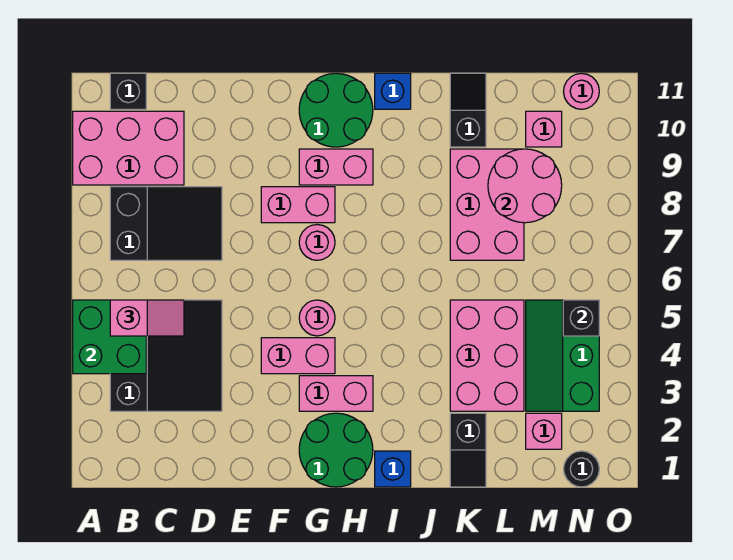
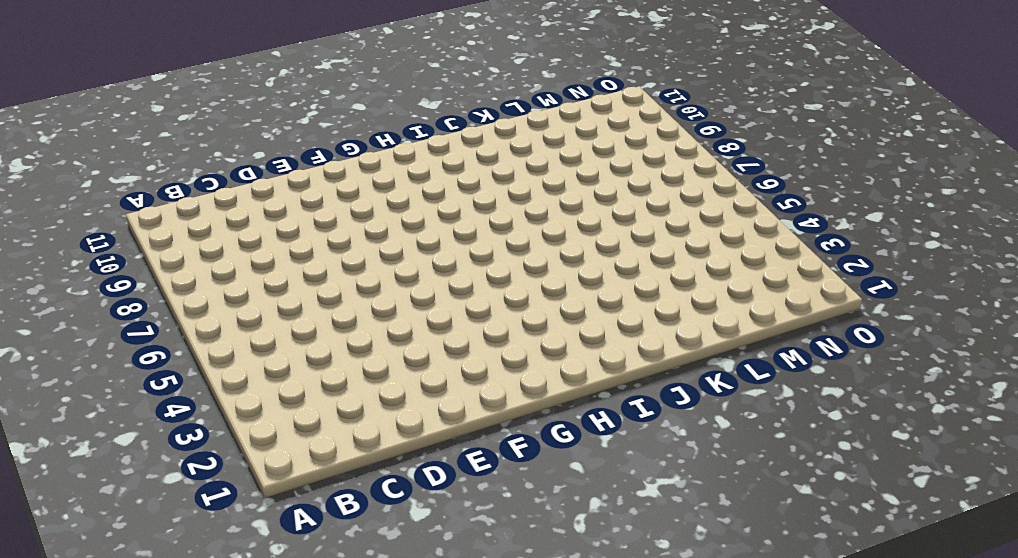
none -> pink 2x3 brick [73,111,184,185]
none -> black 3x3 slope [110,300,222,411]
none -> black 2x3 slope [110,187,222,260]

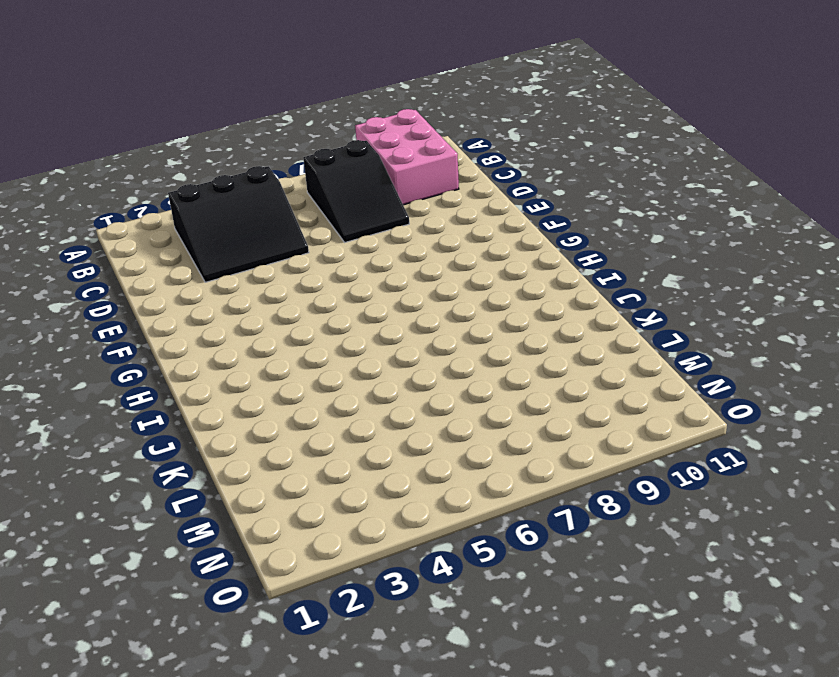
none -> black 1x1 brick [110,73,146,109]
none -> pink 1x2 brick [261,338,335,374]
none -> pink 1x2 brick [261,187,335,223]

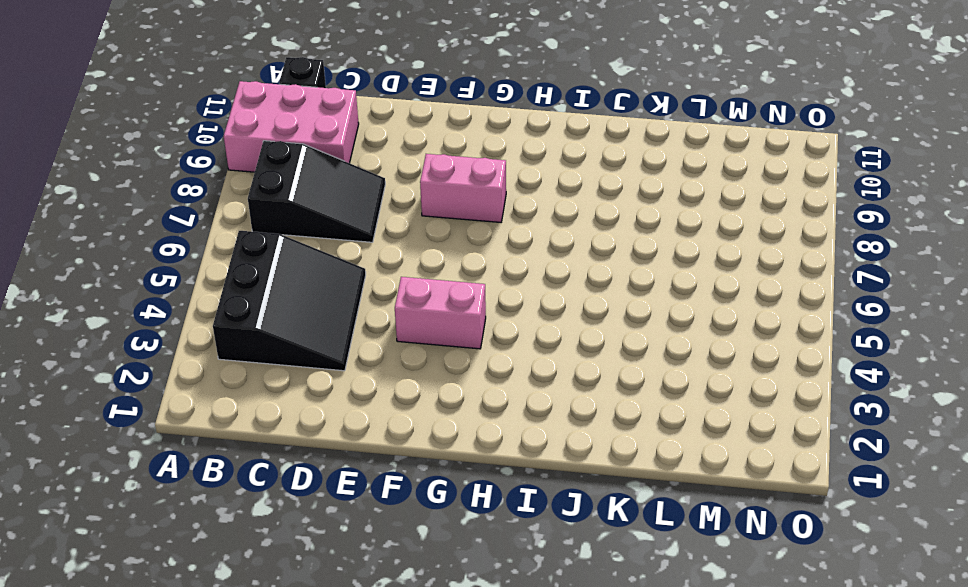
none -> green 2x2 round brick [299,413,373,487]
none -> pink 1x2 brick [299,376,373,411]
none -> pink 1x1 round brick [299,300,335,336]

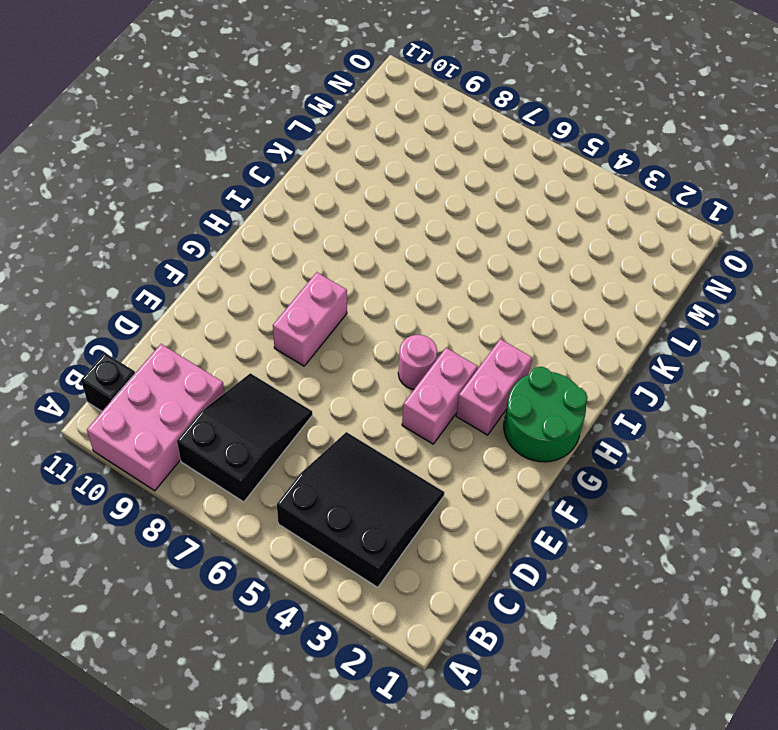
none -> pink 1x1 round brick [299,225,335,260]
none -> pink 1x2 brick [299,149,373,185]
none -> green 2x2 round brick [299,73,373,147]

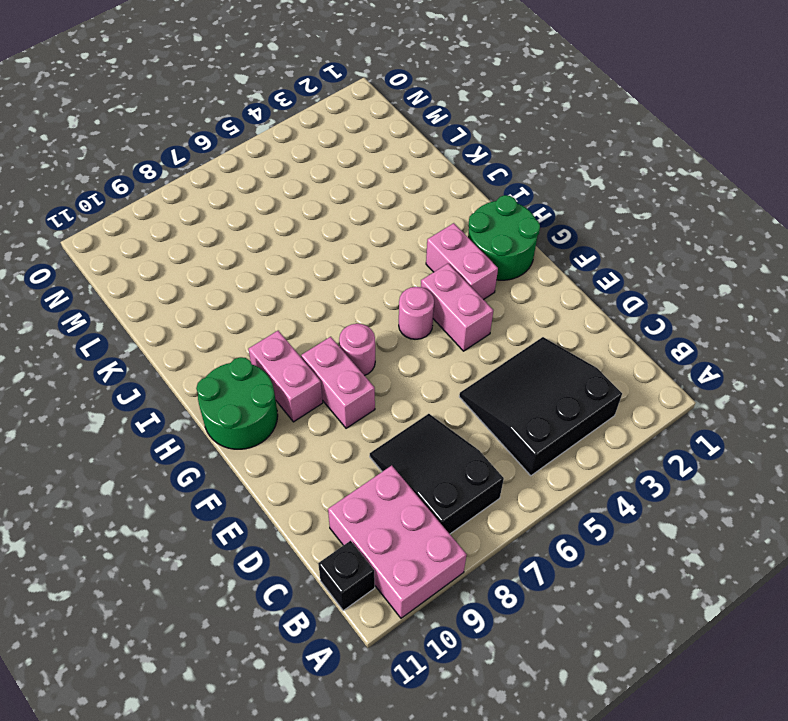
none -> blue 1x1 brick [375,451,411,487]
none -> blue 1x1 brick [375,73,411,109]
none -> black 1x2 slope [450,413,486,487]

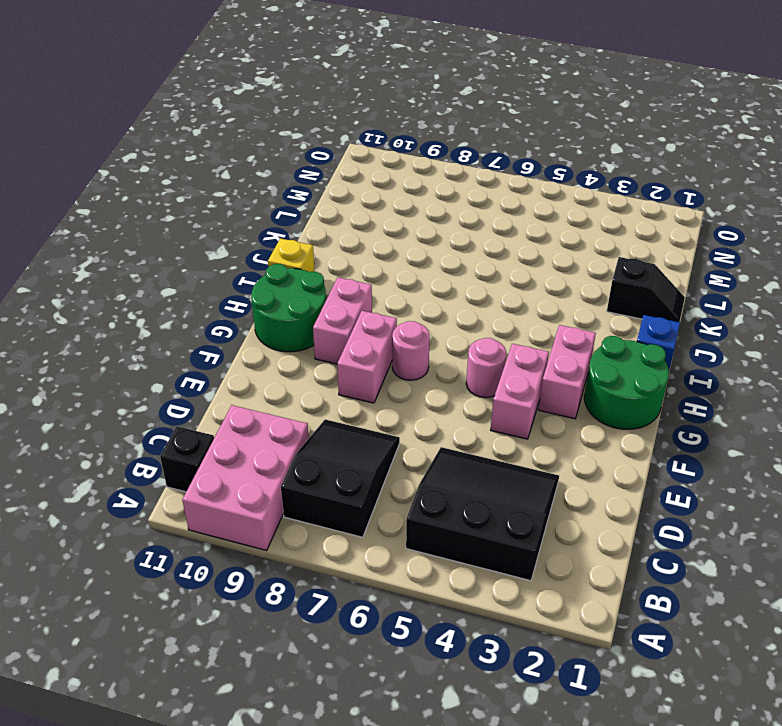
yellow 1x1 brick [268,238,315,272] -> blue 1x1 brick [375,73,411,109]
none -> pink 2x3 brick [450,300,524,411]
none -> pink 2x3 brick [450,149,524,260]
none -> black 1x2 slope [450,73,486,147]

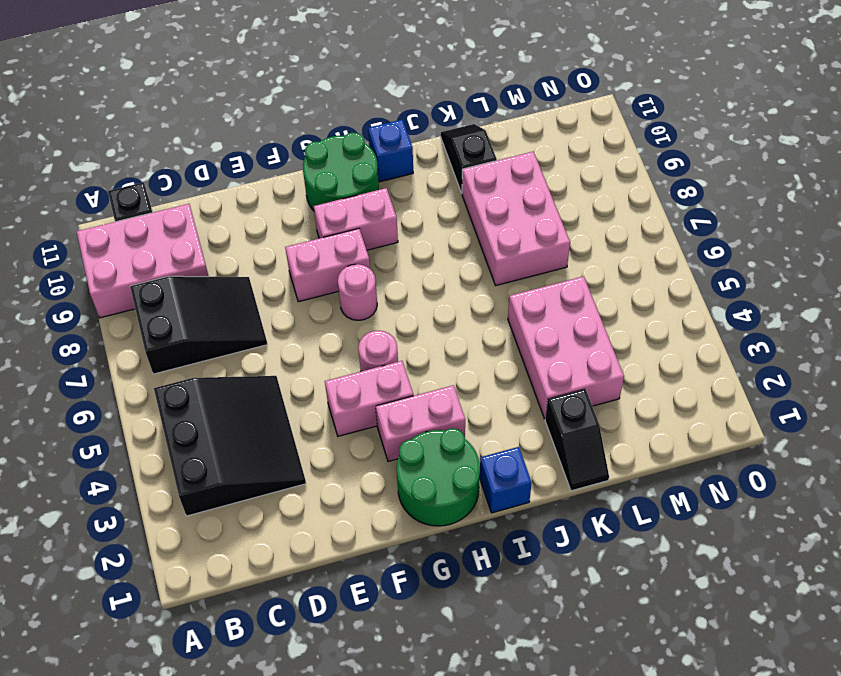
none -> pink 1x1 brick [526,413,562,449]
none -> green 2x3 slope [526,300,599,411]
none -> pink 1x1 brick [526,111,562,147]

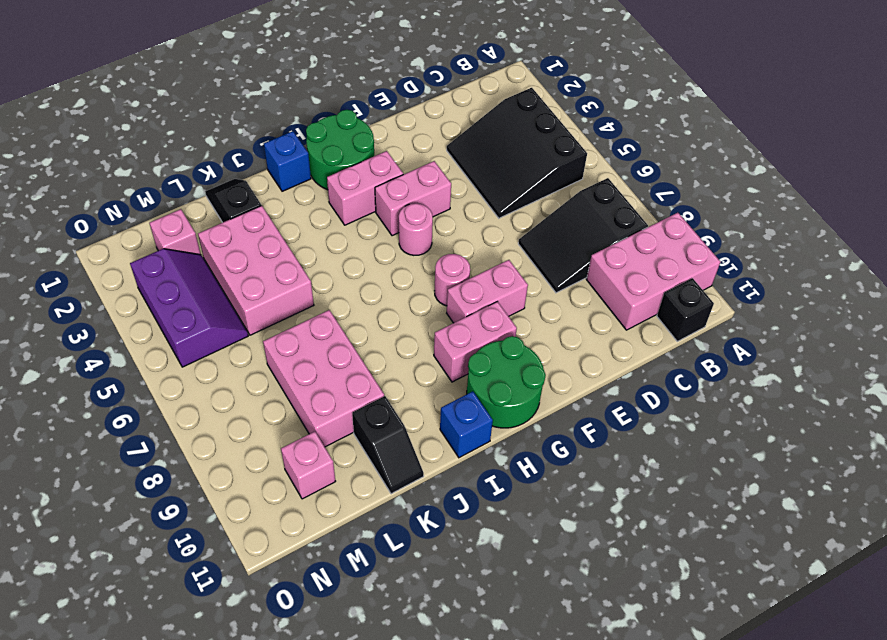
purple 2x3 slope [130,249,248,367] -> green 2x3 slope [526,300,599,411]
none -> black 1x1 round brick [564,451,599,487]
none -> pink 1x1 round brick [564,73,599,109]
none -> green 2x2 brick [73,300,146,374]

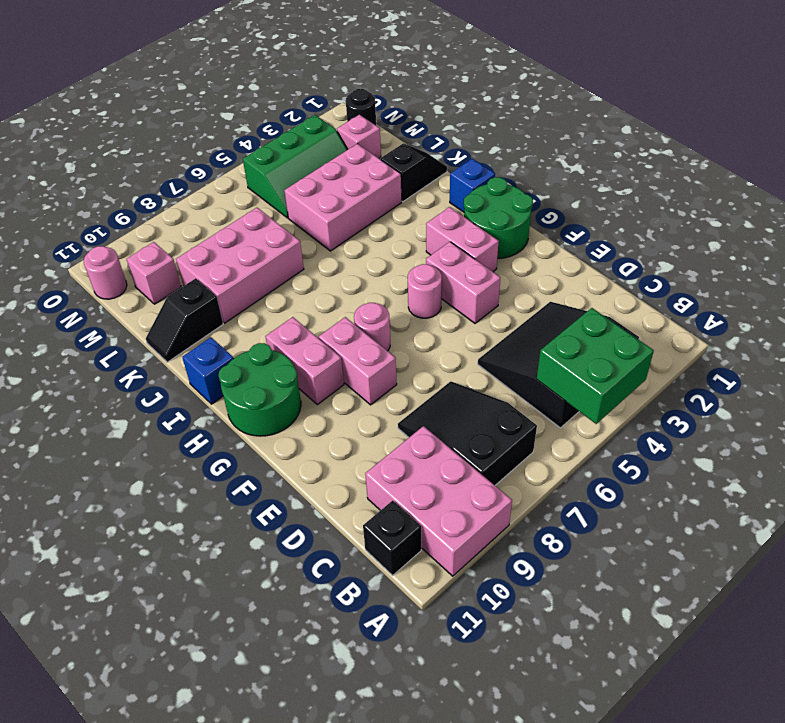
none -> pink 2x2 round brick [488,149,562,223]
none -> black 1x1 brick [563,300,599,336]
none -> pink 1x2 slope [110,300,184,336]

